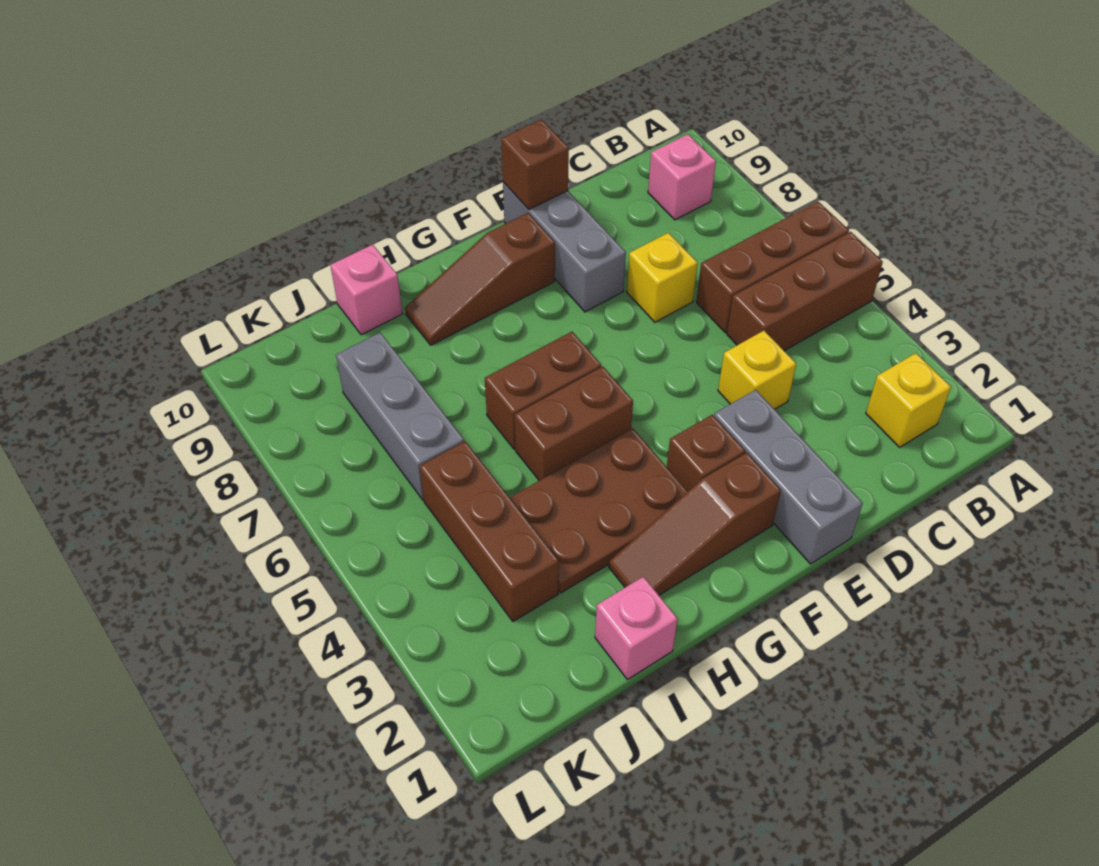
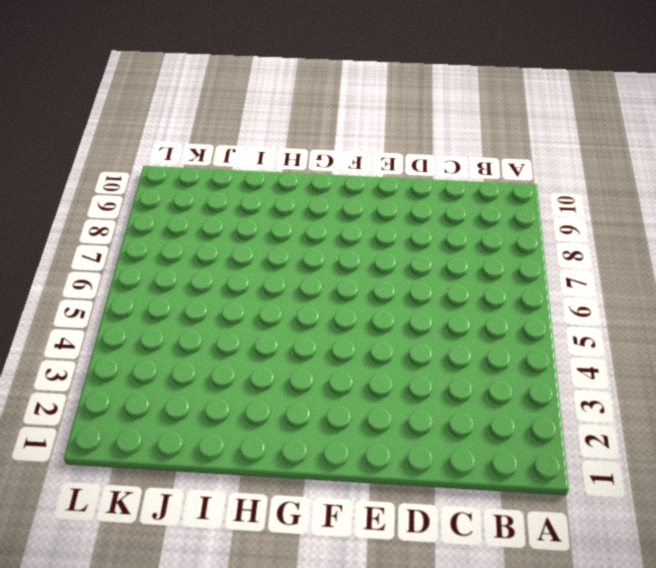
none -> brown 1x3 brick [727,232,883,351]
none -> brown 1x3 brick [696,201,849,333]
none -> yellow 1x1 brick [866,353,951,447]

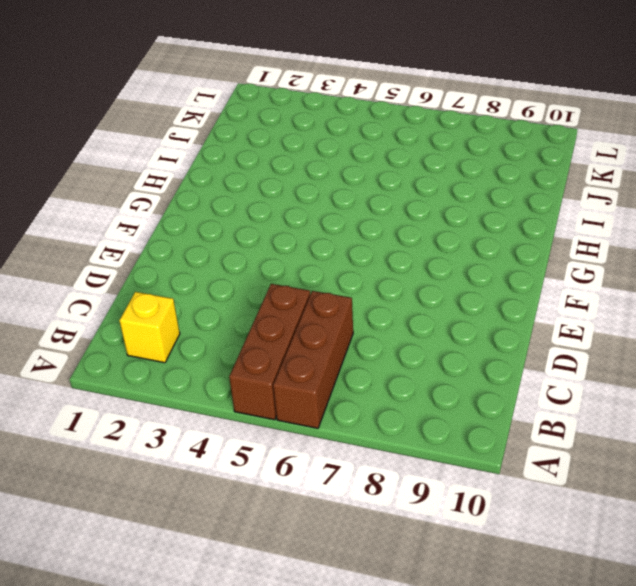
none -> pink 1x1 brick [648,134,716,220]
none -> yellow 1x1 brick [718,331,796,409]
none -> yellow 1x1 brick [627,233,698,322]

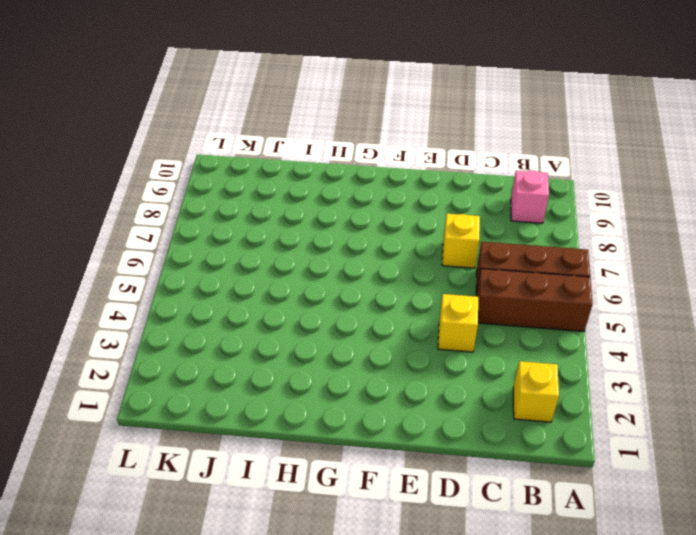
none -> grey 1x3 brick [714,390,863,564]
none -> grey 1x3 brick [503,182,626,312]
none -> brown 1x3 slope [609,453,781,595]

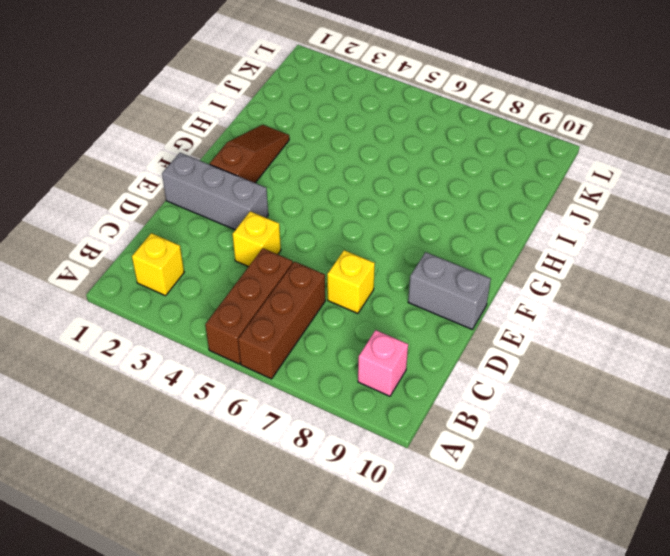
grey 1x2 brick [408,252,491,329] -> grey 1x3 brick [503,182,626,312]
none -> brown 1x1 brick [667,415,745,491]
none -> brown 1x3 slope [405,213,555,345]
none -> brown 2x3 plate [509,428,688,593]

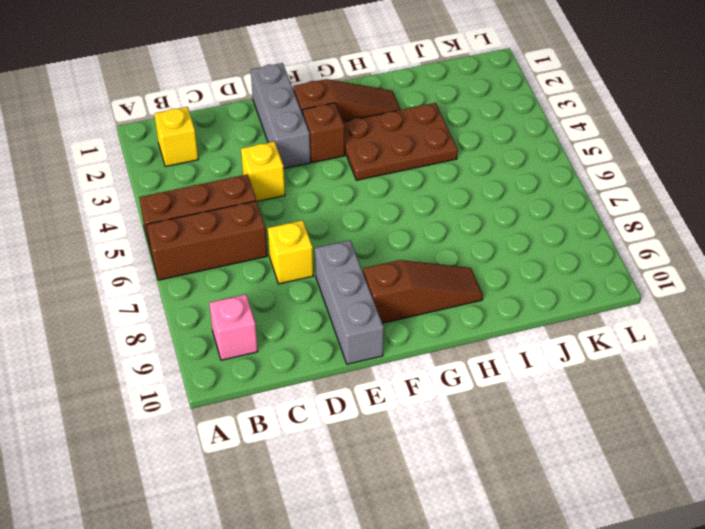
none -> brown 1x2 brick [515,366,633,481]
none -> brown 1x2 brick [485,332,601,449]
none -> pink 1x1 brick [595,577,678,680]

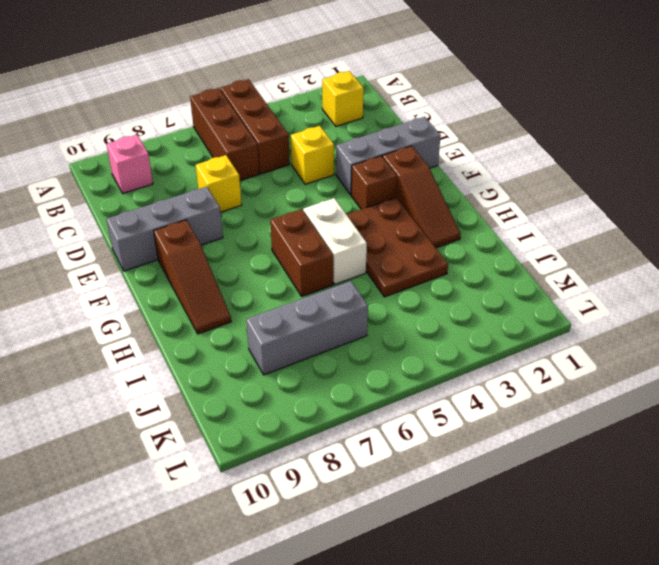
white 1x2 brick [303,198,367,284] -> brown 1x2 brick [515,366,633,481]
none -> pink 1x1 brick [595,577,678,680]
none -> pink 1x1 brick [330,244,403,335]
none -> brown 1x3 brick [420,441,559,621]

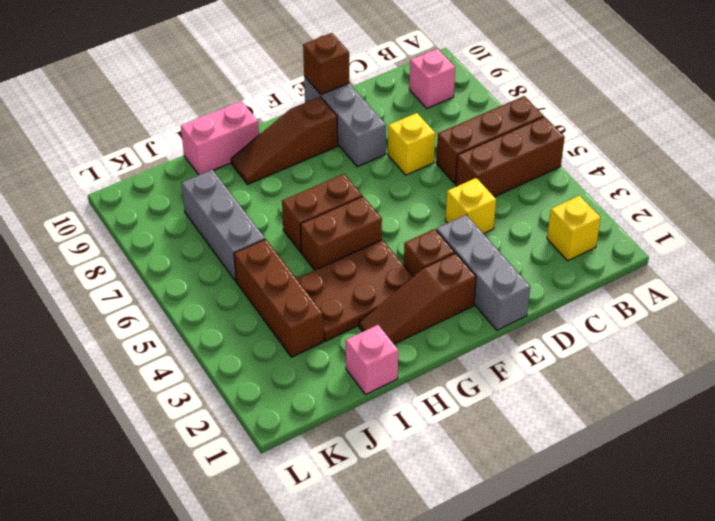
pink 1x2 brick [181,101,259,175] -> pink 1x1 brick [330,244,403,335]

